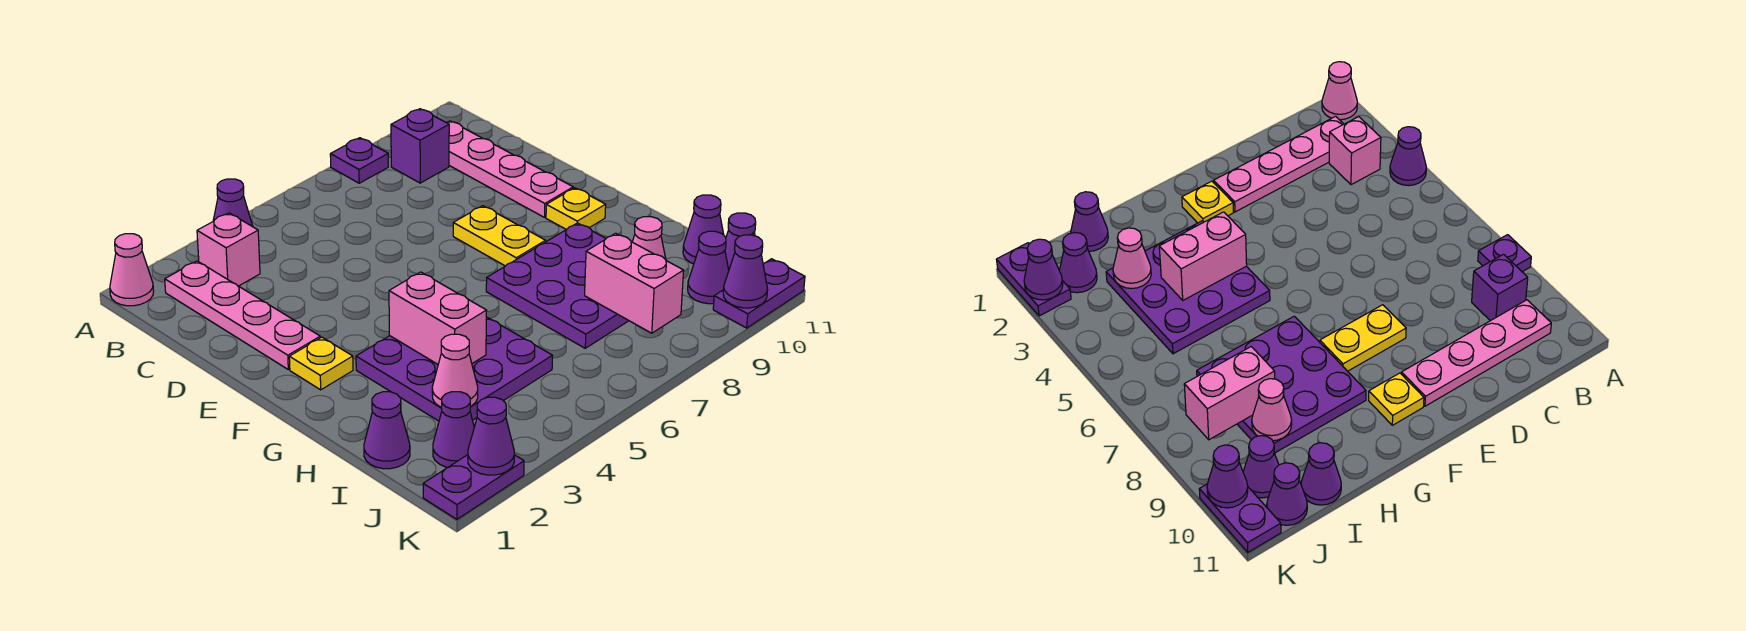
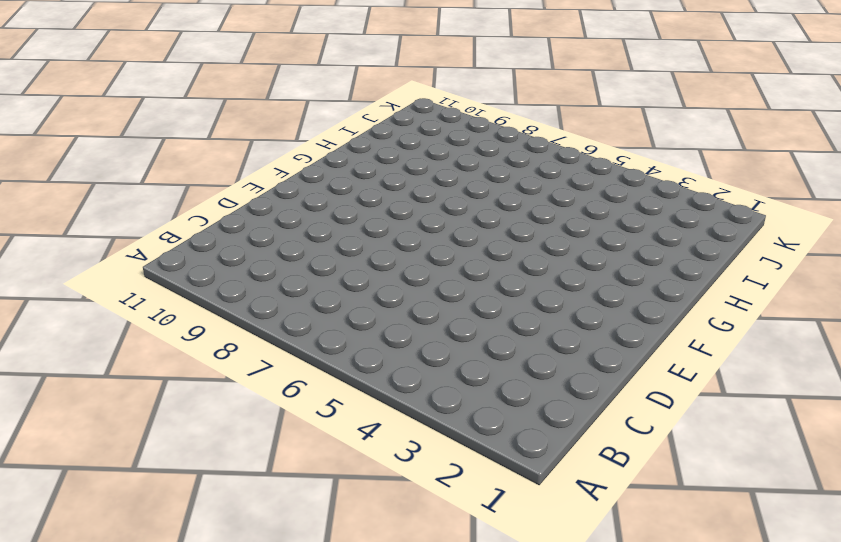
none -> pink 1x1 cone [110,234,154,306]
none -> purple 1x1 cone [213,179,253,227]
none -> purple 1x1 plate [330,138,388,183]

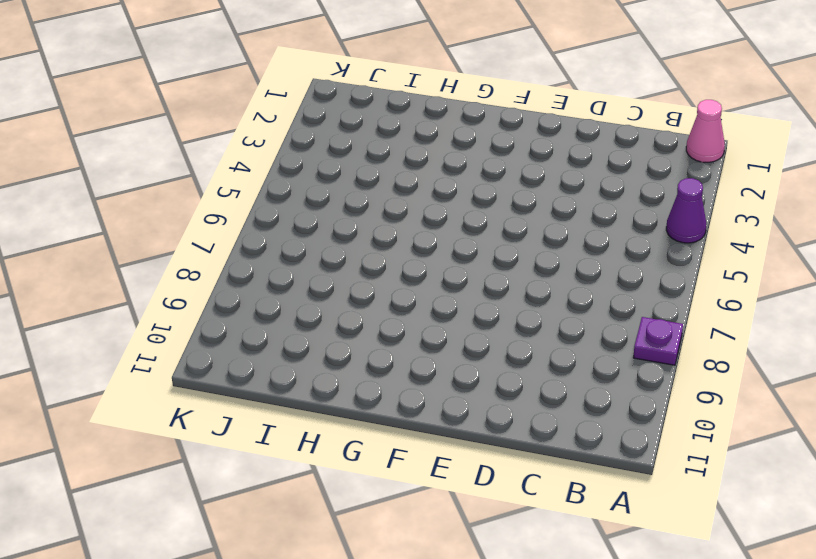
none -> pink 1x4 plate [165,261,320,370]
none -> pink 1x1 brick [197,213,260,286]
none -> purple 1x1 brick [391,109,449,183]

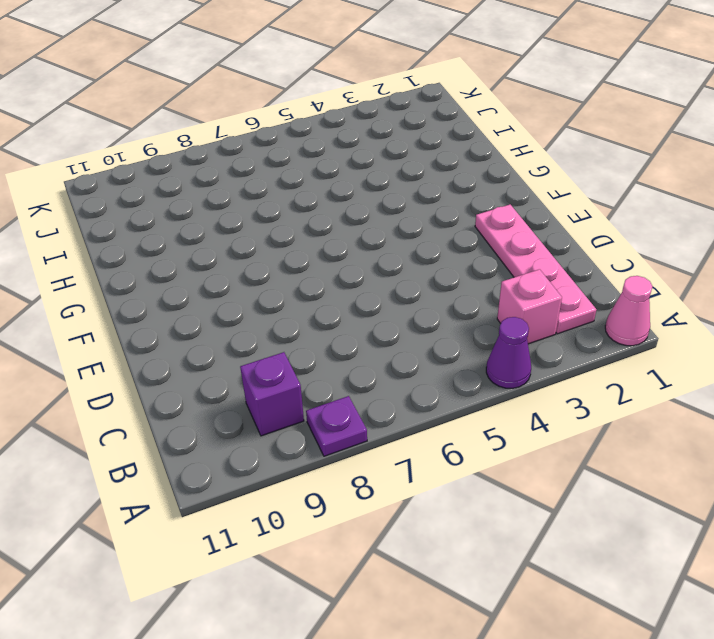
none -> pink 1x4 plate [446,121,573,217]
none -> yellow 1x2 plate [453,206,546,266]
none -> yellow 1x1 plate [289,337,353,390]

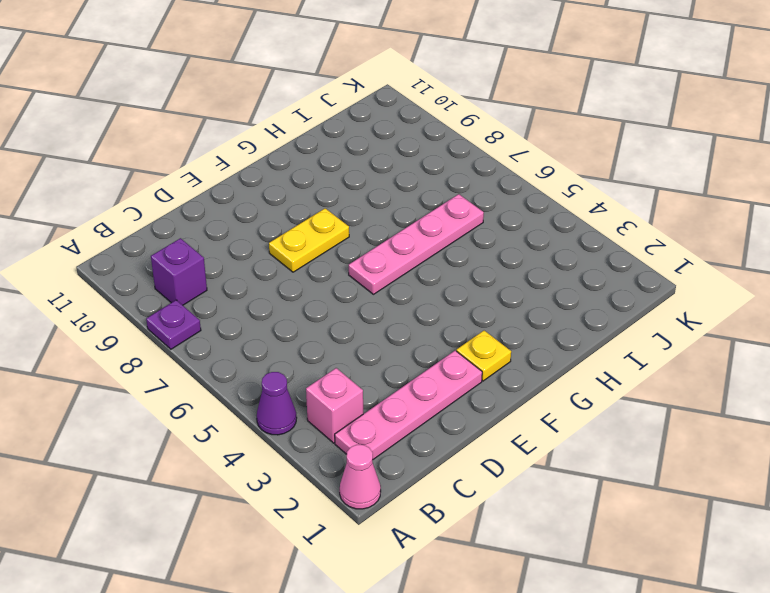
pink 1x4 plate [349,194,484,294] -> pink 1x4 plate moved to [446,121,573,217]
none -> yellow 1x1 plate [546,188,606,230]
none -> purple 3x3 plate [356,317,553,421]
none -> purple 3x3 plate [486,223,629,348]

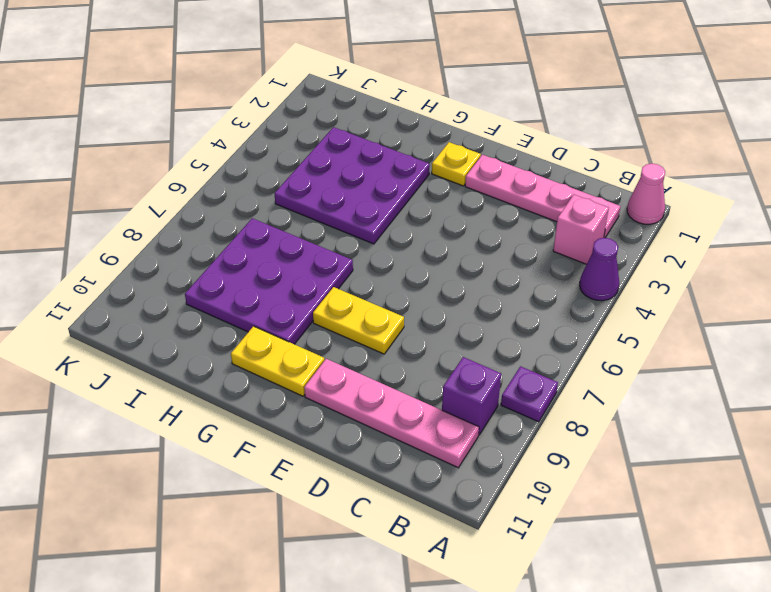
yellow 1x2 plate [231,326,324,396] -> yellow 1x1 plate [546,188,606,230]
none -> purple 1x1 cone [364,392,410,469]
none -> purple 1x1 cone [683,195,724,264]
none -> purple 1x1 cone [433,392,474,467]

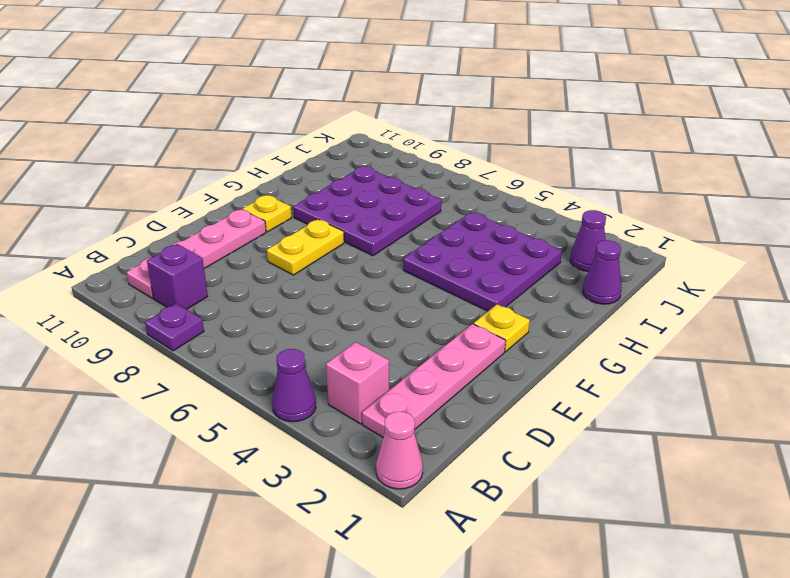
none -> purple 1x1 cone [683,195,724,264]
none -> purple 1x1 cone [688,231,729,304]
none -> purple 1x1 cone [725,213,756,269]

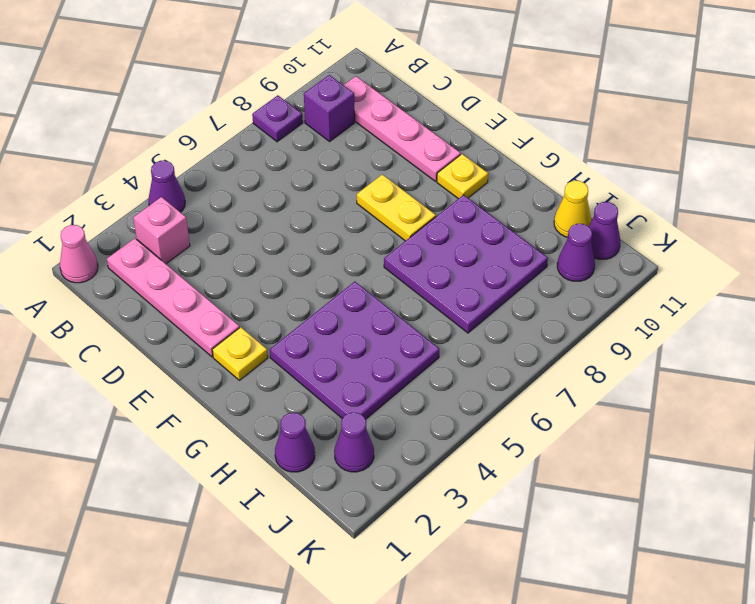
yellow 1x1 cone [554,181,591,237] -> purple 1x1 cone [683,195,724,264]
none -> purple 1x2 plate [423,455,524,519]
none -> purple 1x2 plate [713,259,805,328]
none -> pink 1x2 brick [389,272,487,364]

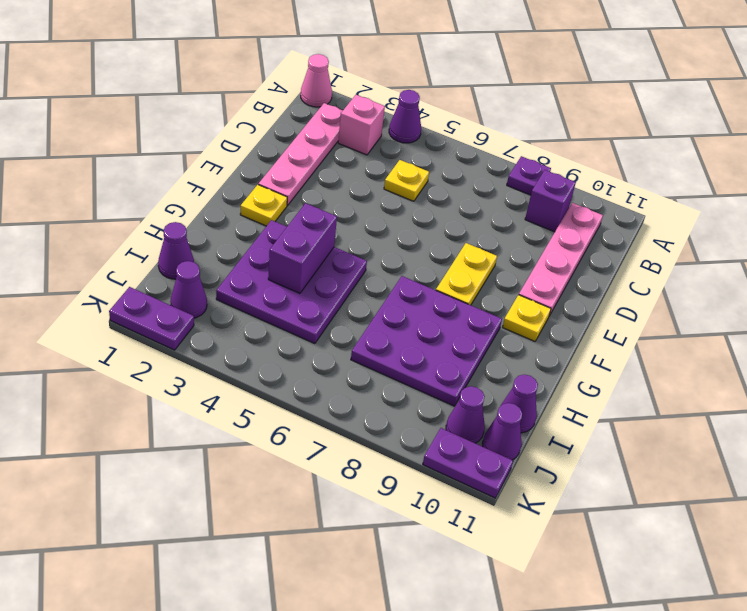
yellow 1x1 plate [384,160,429,201] -> none
purple 1x2 brick [268,203,337,293] -> pink 1x2 brick [389,272,487,364]
none -> pink 1x1 cone [432,334,478,407]
none -> pink 1x2 brick [585,233,684,333]
none -> pink 1x1 cone [633,217,666,260]

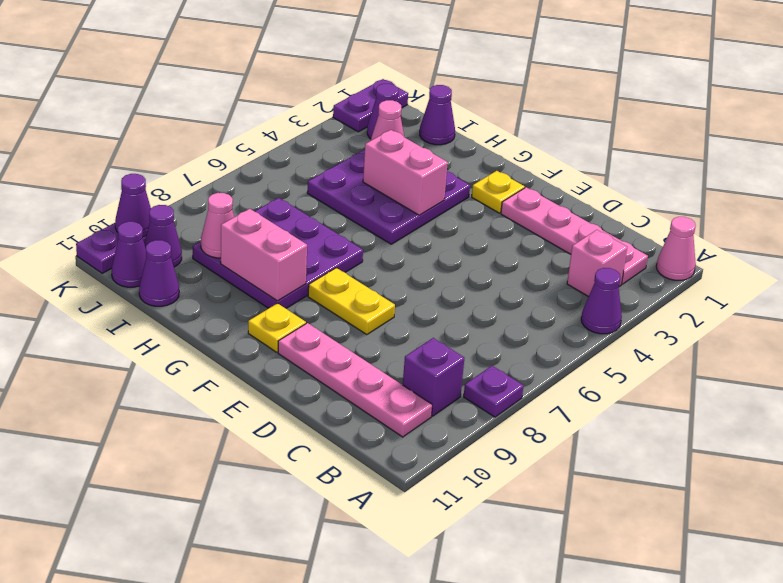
pink 1x2 brick [221,209,307,301] -> pink 1x2 brick moved to [585,233,684,333]
none -> purple 1x1 cone [468,397,514,475]

